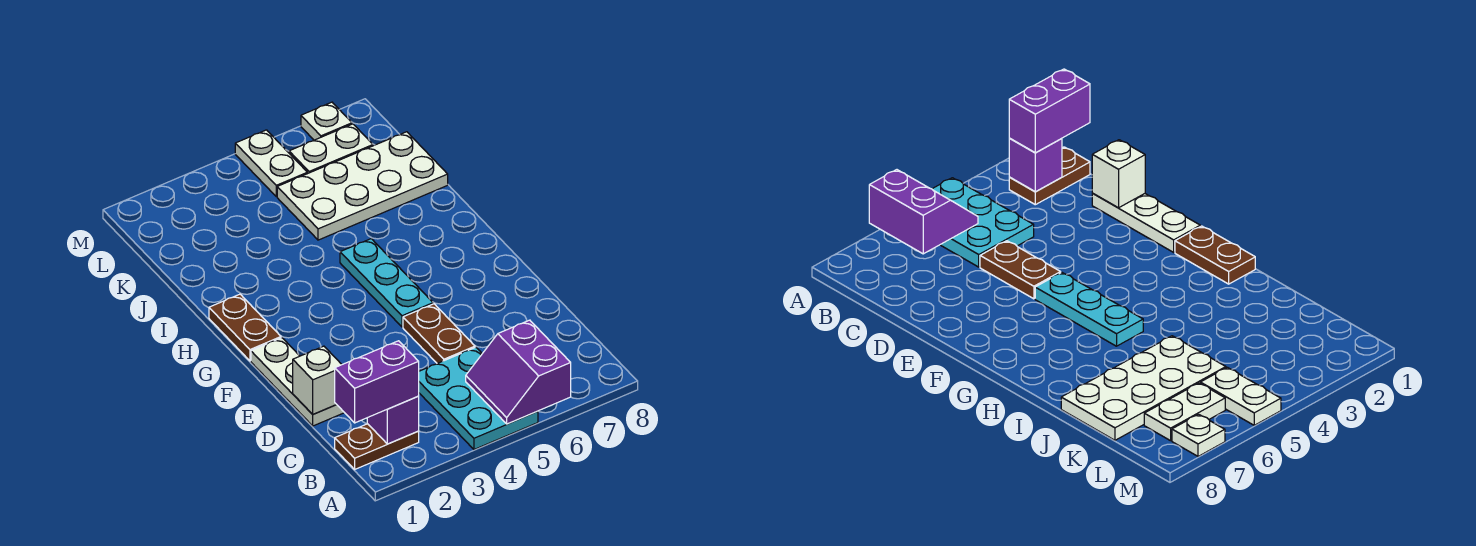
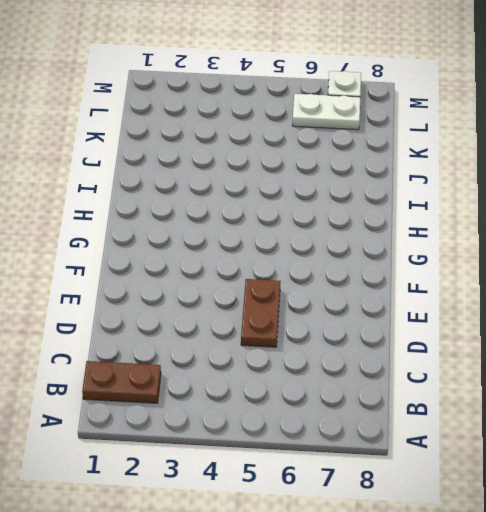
none -> cyan 2x3 plate [419,347,538,449]
none -> white 1x3 plate [251,338,344,426]
none -> cyan 1x3 plate [340,239,433,327]

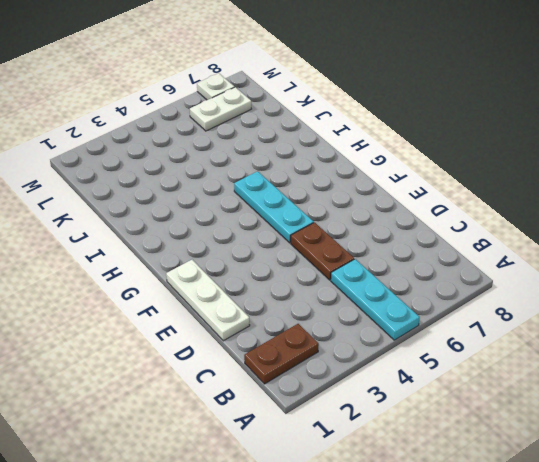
cyan 1x3 plate [331,259,420,340] -> cyan 2x3 plate [419,347,538,449]
none -> brown 1x2 plate [209,294,281,361]
none -> white 2x4 plate [277,132,448,240]
none -> white 1x2 plate [235,130,307,197]

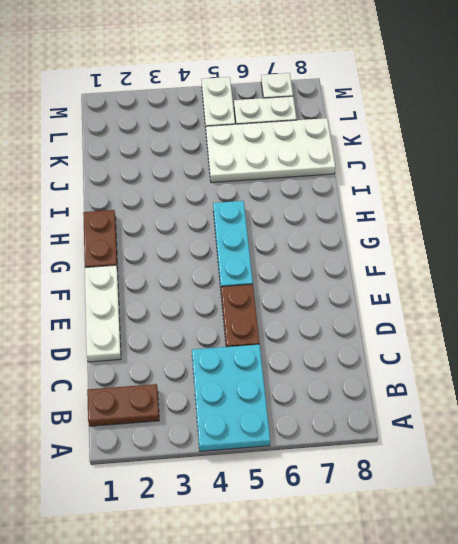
none -> purple 2x2 slope [466,320,571,424]
none -> purple 1x1 brick [367,397,419,444]
none -> white 1x1 brick [293,346,342,414]

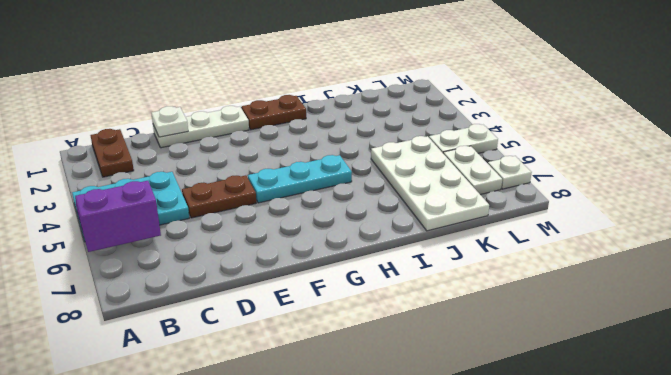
white 1x1 plate [151,106,188,137] -> white 1x1 brick [293,346,342,414]
none -> purple 1x1 brick [367,397,419,444]
none -> purple 1x2 brick [335,341,419,423]

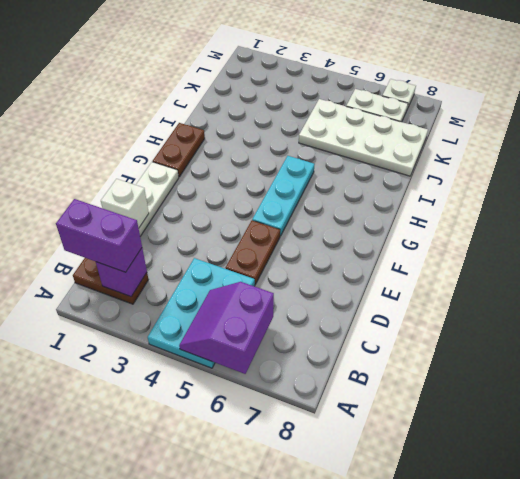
none -> white 1x2 plate [235,130,307,197]

